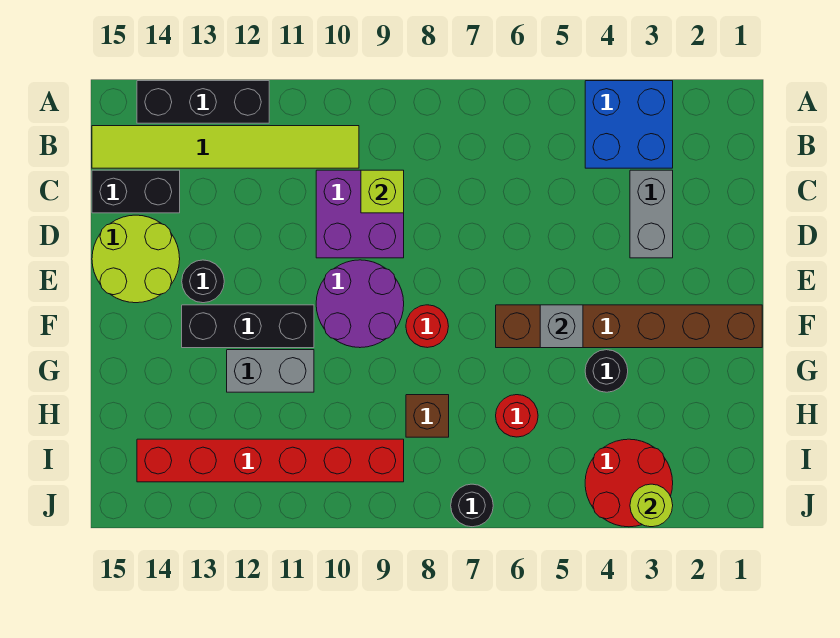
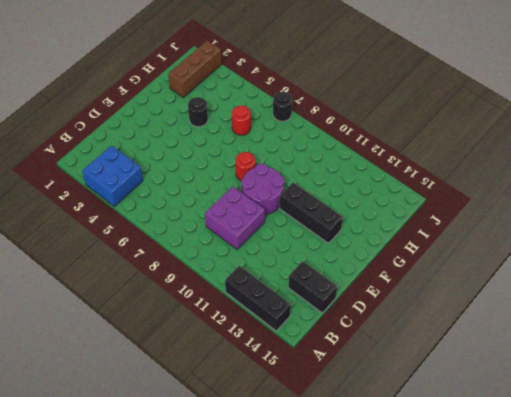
brown 1x3 brick [168,40,222,98] -> none
none -> lime 1x6 tile [92,126,359,168]
none -> grey 1x2 brick [630,170,673,258]
none -> lime 2x2 round brick [92,215,180,303]

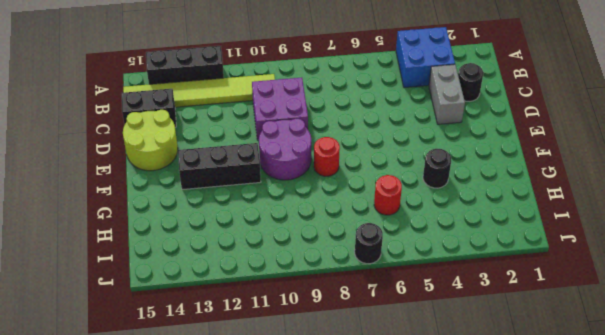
black 1x1 round brick [458,63,483,101] -> black 1x1 round brick moved to [182,260,224,303]
none -> brown 1x6 brick [496,305,762,348]
none -> grey 1x2 brick [227,350,314,392]
none -> brown 1x1 brick [406,395,449,437]

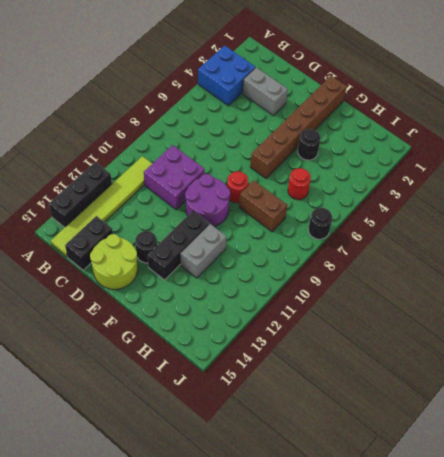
brown 1x2 brick [239,180,287,232] -> brown 1x1 brick [406,395,449,437]
none -> red 2x2 round brick [585,439,673,527]
none -> red 1x6 brick [137,439,404,482]
none -> lime 1x1 brick [361,170,404,213]

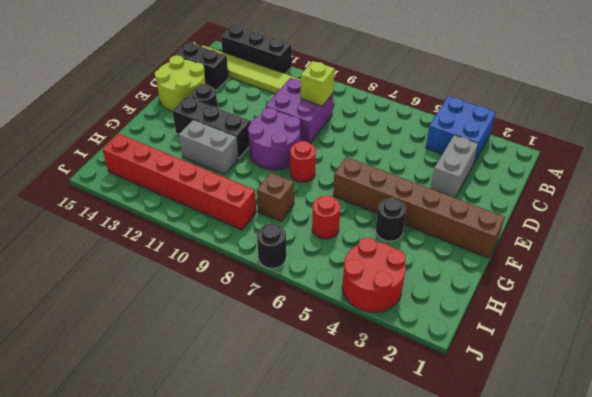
none -> grey 1x1 brick [540,305,583,348]
none -> lime 1x1 round brick [630,484,673,527]

